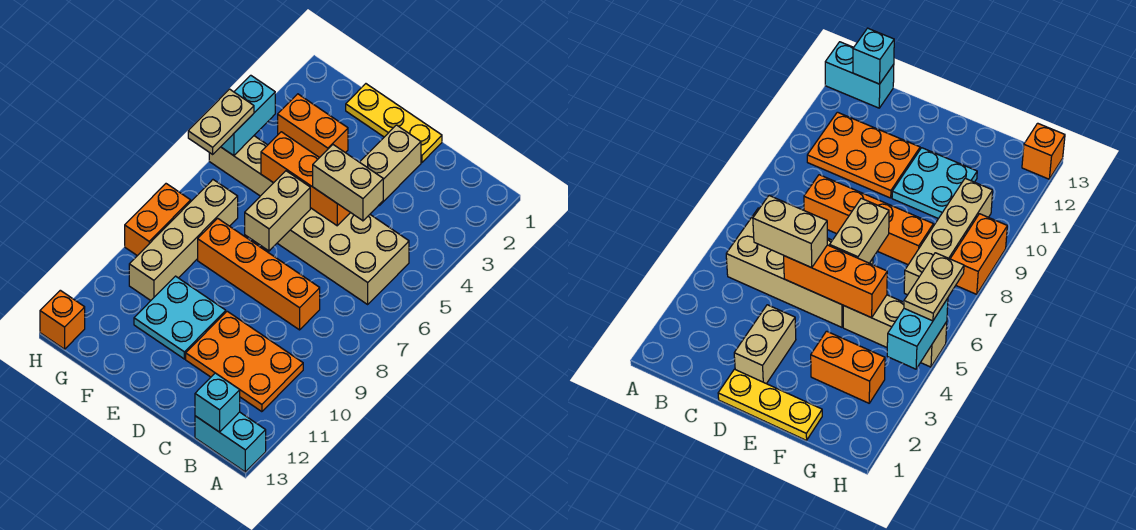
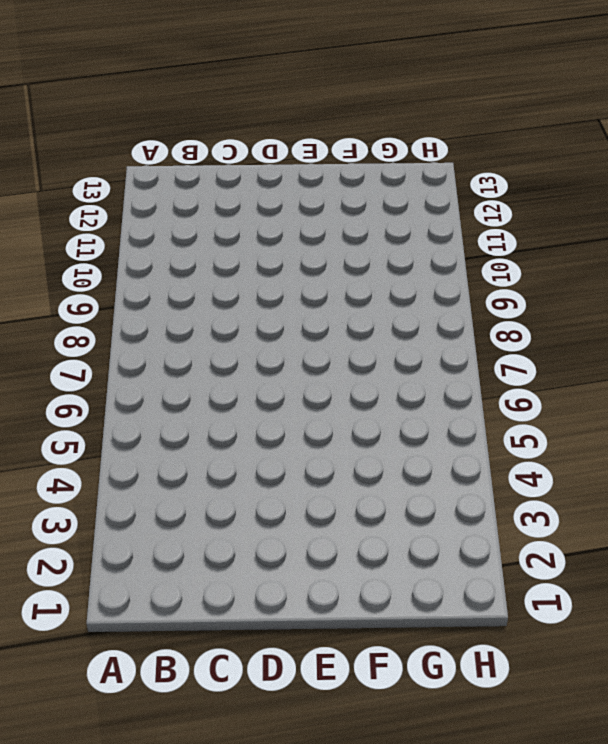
none -> cyan 1x2 brick [195,412,266,472]
none -> tan 2x4 brick [277,208,409,304]
none -> orange 2x3 plate [186,311,303,412]

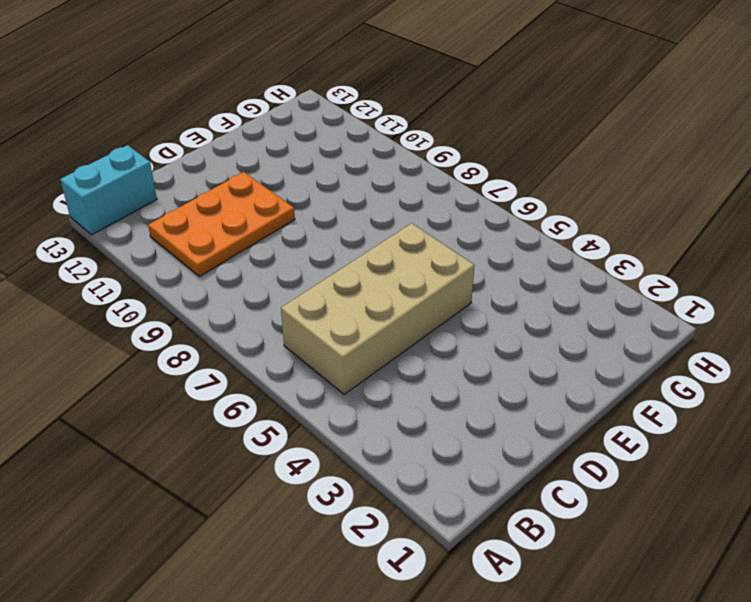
none -> orange 1x4 brick [198,218,320,330]
none -> yellow 1x3 plate [346,84,442,162]
none -> tan 1x2 brick [360,125,421,205]

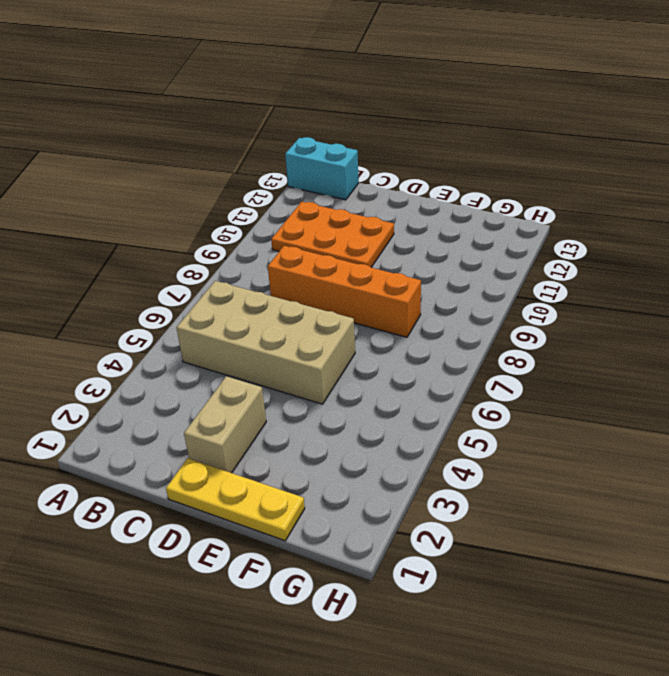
none -> cyan 2x2 plate [134,276,226,359]
none -> orange 1x2 brick [278,94,348,158]
none -> tan 1x3 brick [209,136,273,196]

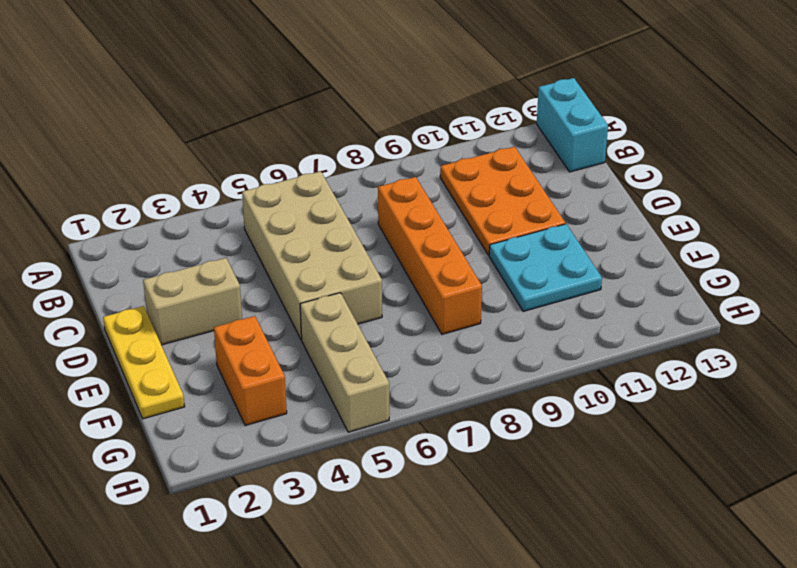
none -> tan 1x4 brick [129,180,238,300]
none -> orange 1x2 brick [125,184,191,256]
none -> orange 1x1 brick [40,290,85,349]

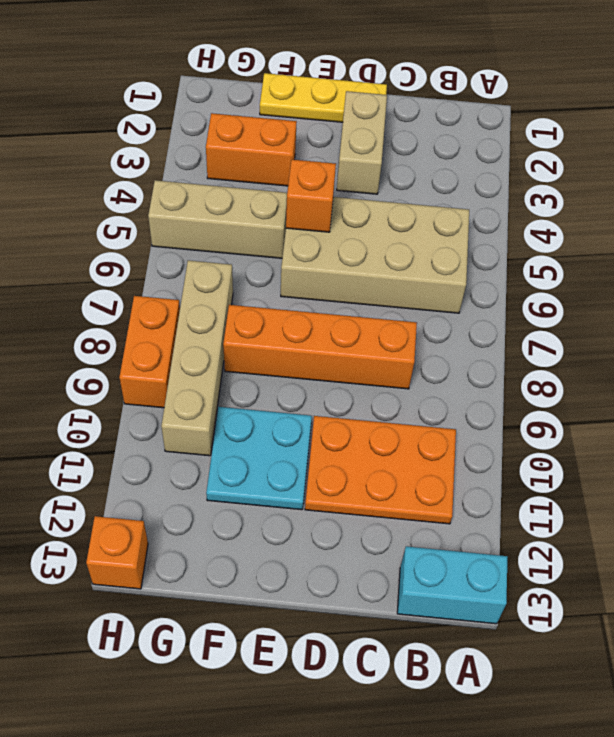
orange 1x1 brick [286,160,336,232] -> orange 1x3 brick [261,132,350,226]
none -> cyan 1x1 brick [195,373,240,432]
none -> tan 1x2 brick [245,171,310,251]
none -> cyan 1x2 brick [221,75,275,156]

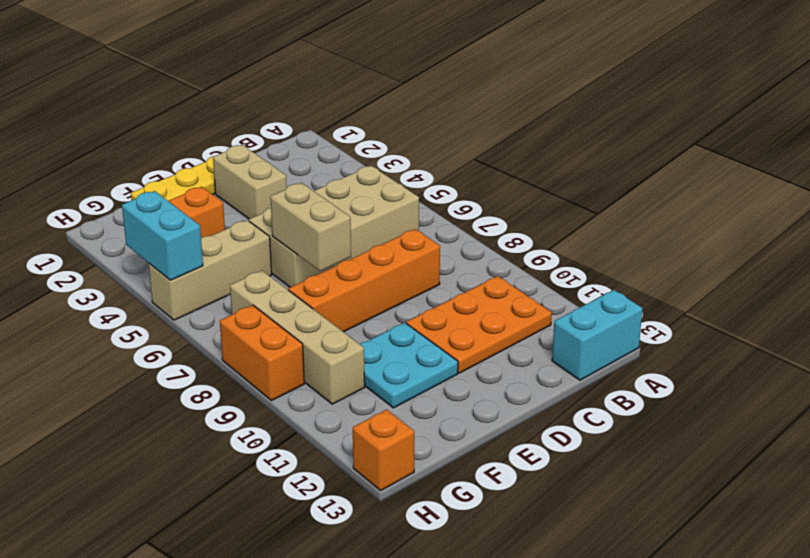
none -> cyan 1x1 brick [195,373,240,432]
none -> orange 1x3 brick [261,132,350,226]
none -> tan 1x2 brick [313,145,383,221]

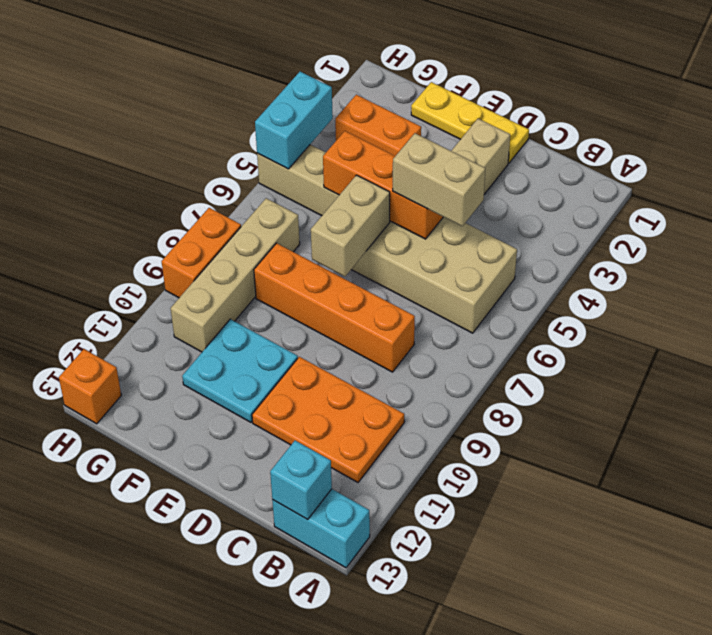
none -> tan 1x2 plate [188,89,254,154]

